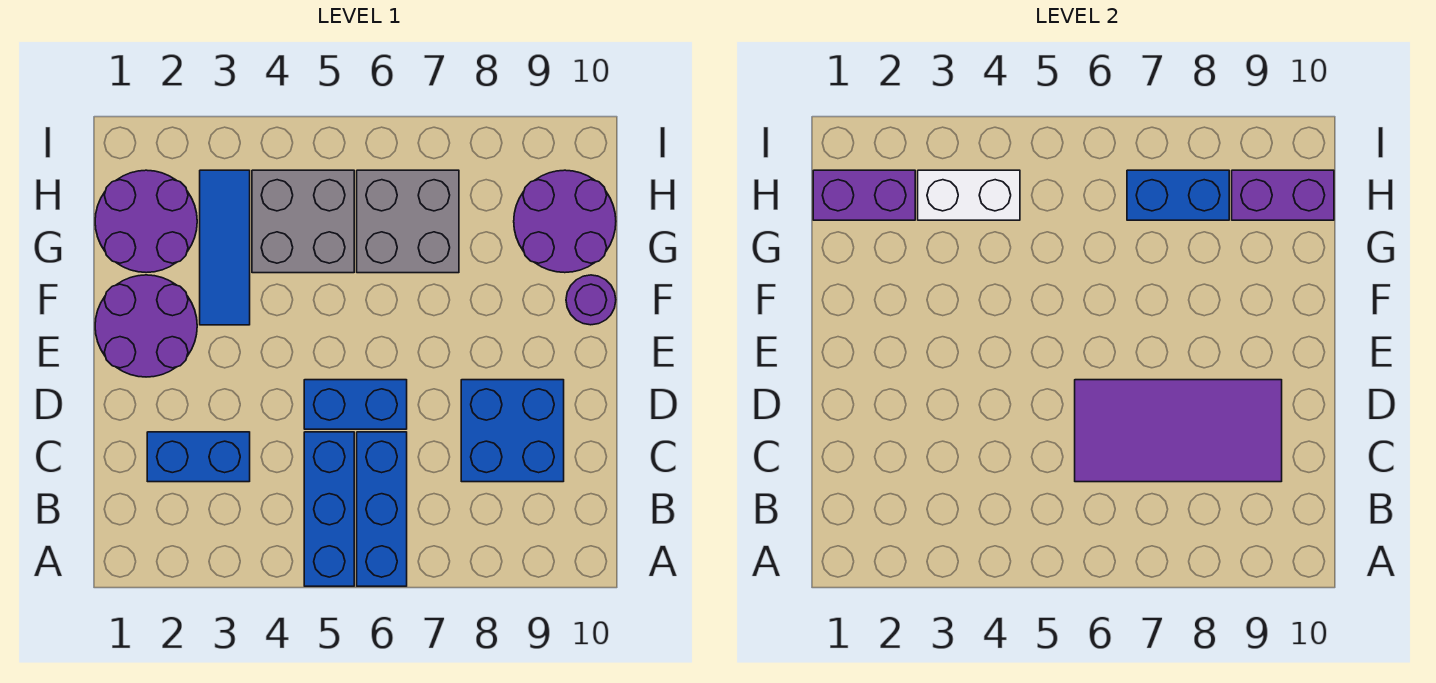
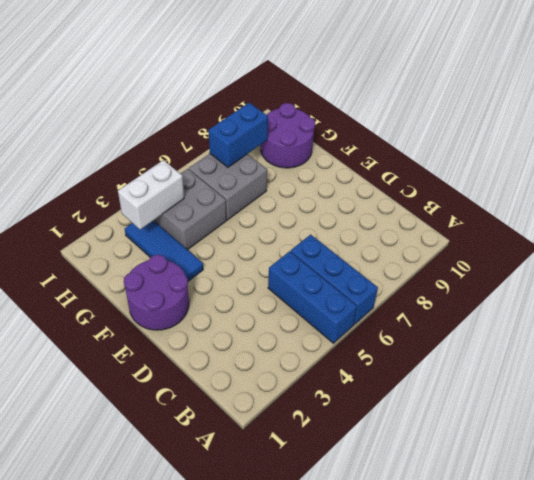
none -> blue 1x2 brick [147,432,250,482]
none -> blue 2x2 brick [461,380,564,482]
none -> blue 1x2 brick [304,380,407,429]

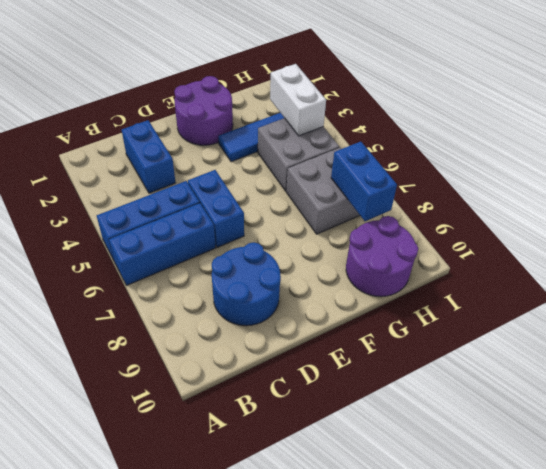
blue 2x2 round brick [212,242,281,326] -> blue 2x2 brick [461,380,564,482]
none -> purple 1x1 round brick [566,275,616,325]
none -> purple 2x2 round brick [95,170,197,273]
none -> purple 2x4 tile [1075,380,1282,482]

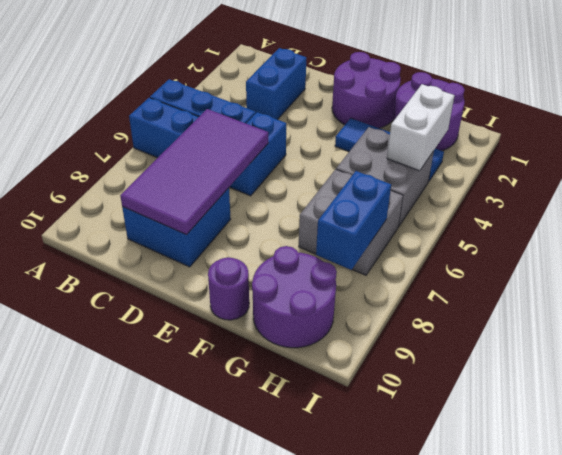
none -> purple 1x2 brick [813,170,915,220]
none -> purple 1x2 brick [1232,170,1334,220]

